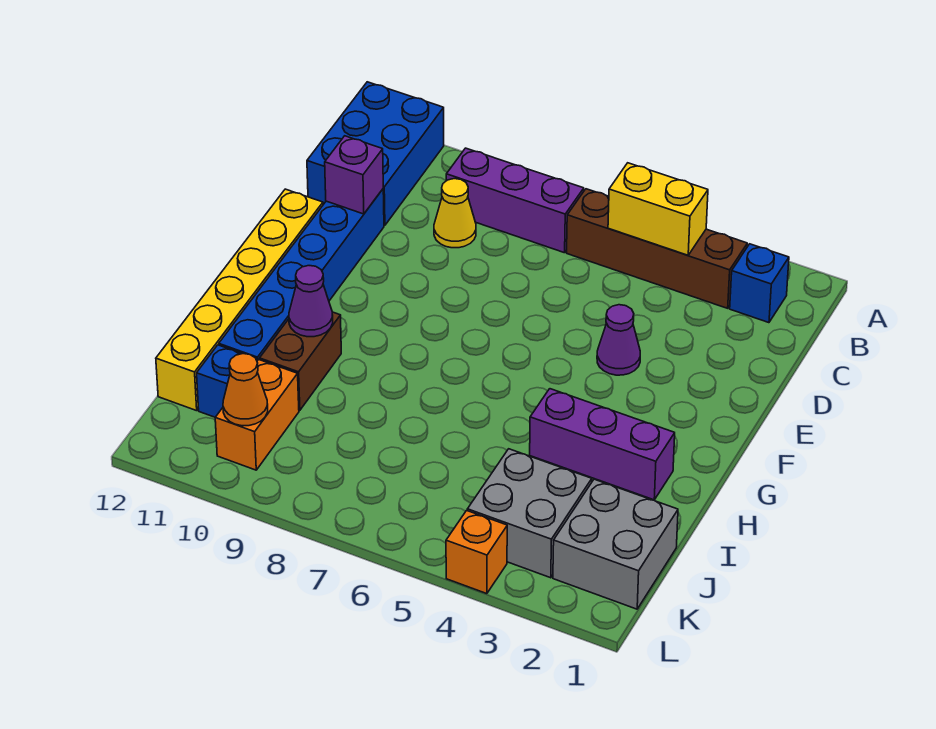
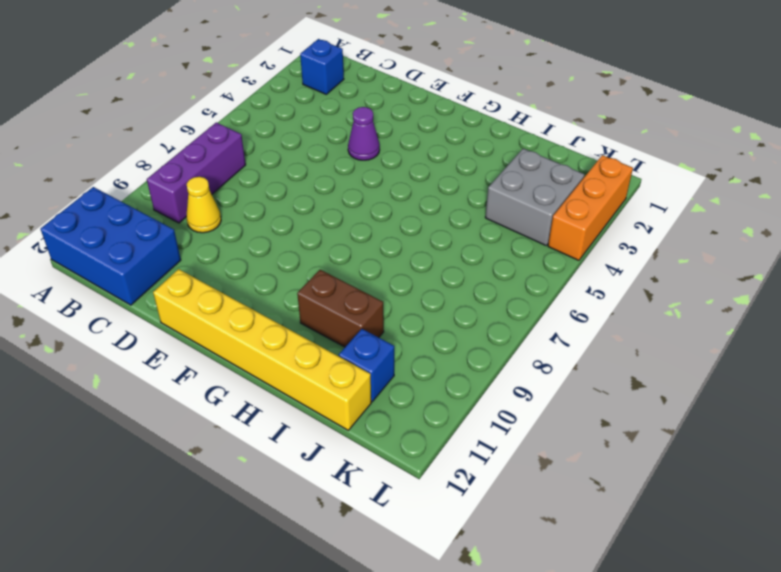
orange 1x3 brick [548,155,633,260] -> orange 1x1 brick [446,510,507,594]
none -> brown 1x4 brick [567,189,747,308]
none -> blue 1x6 brick [219,189,384,361]
none -> purple 1x3 brick [530,389,675,500]

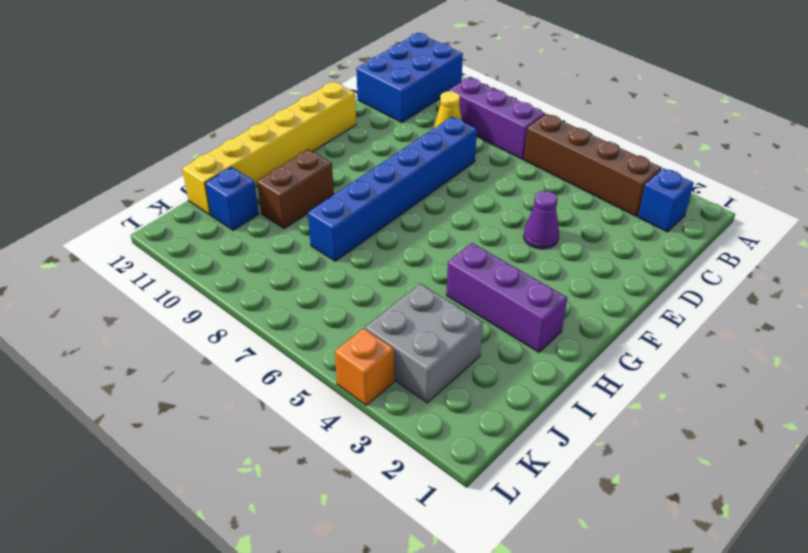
blue 1x6 brick [308,117,477,261] -> blue 1x6 brick moved to [219,189,384,361]
none -> grey 2x2 brick [553,479,678,609]
none -> orange 1x2 brick [215,360,299,470]
none -> yellow 1x2 brick [608,163,708,255]

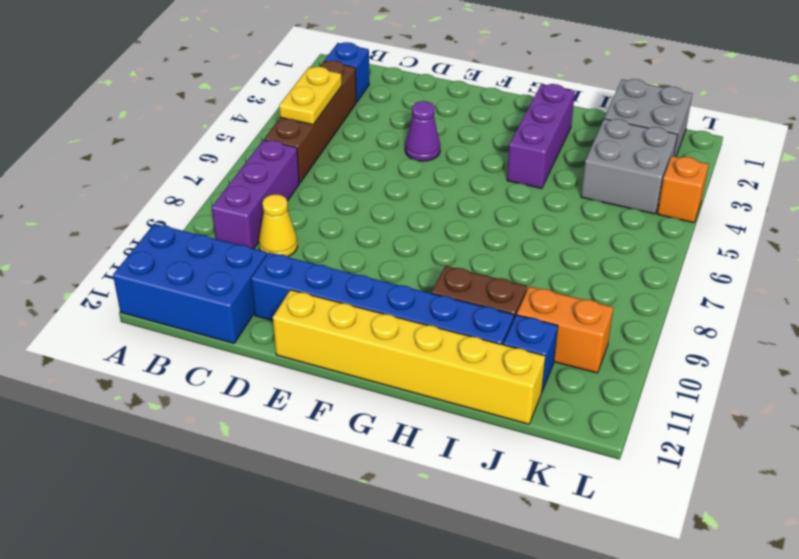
yellow 1x2 plate [279,67,342,125] -> yellow 1x2 brick [608,163,708,255]
none -> purple 1x1 brick [325,136,383,214]
none -> purple 1x1 cone [289,266,333,337]
none -> orange 1x1 cone [223,354,268,426]

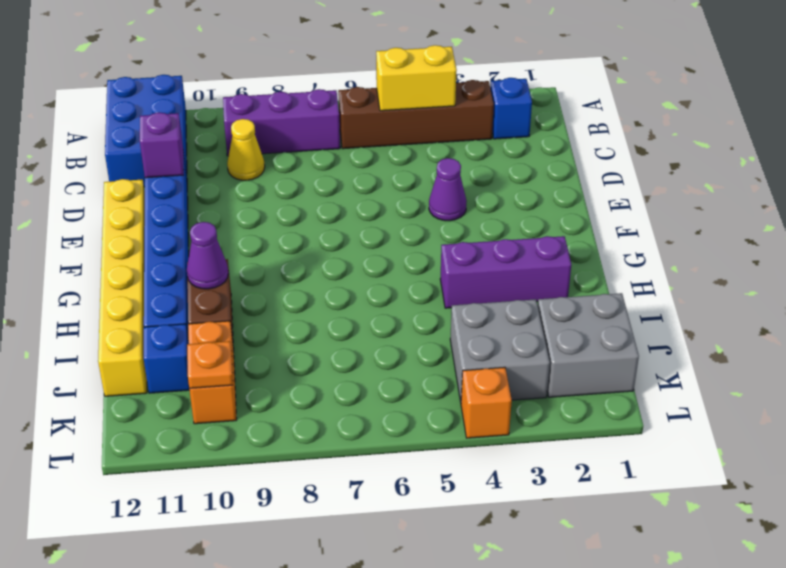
orange 1x1 plate [187,341,233,388] -> orange 1x1 cone [223,354,268,426]

